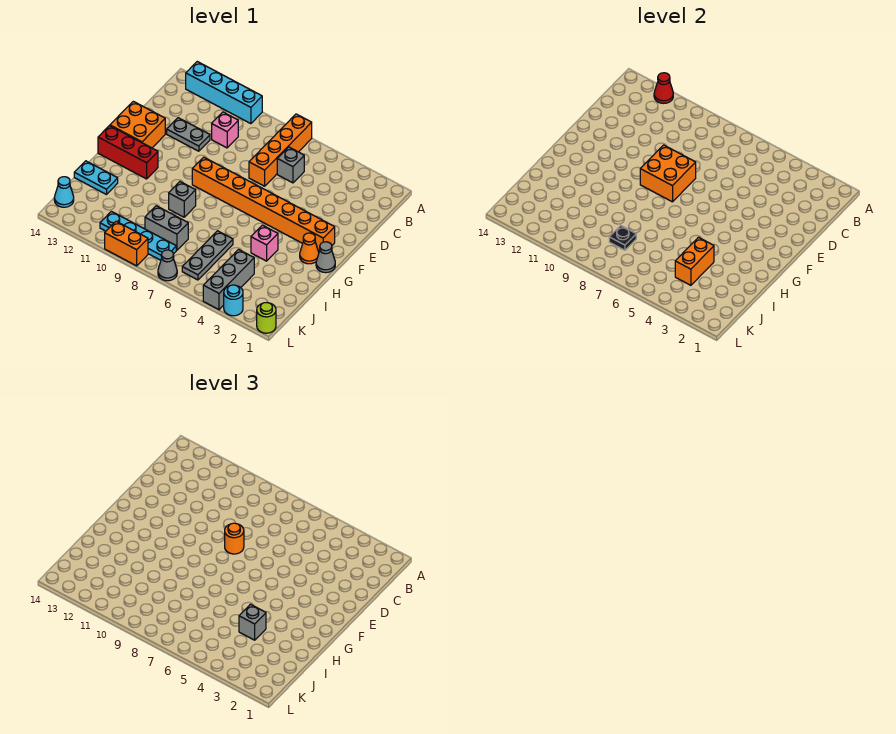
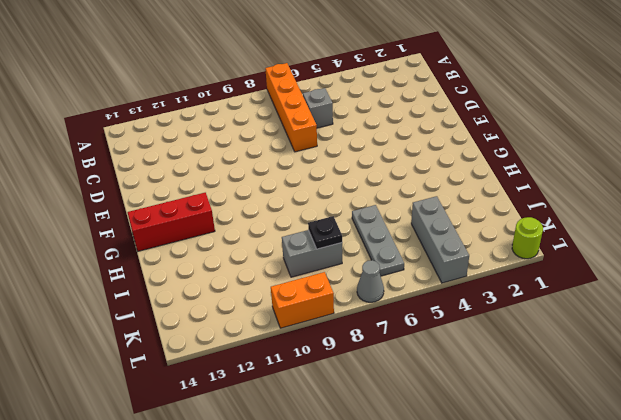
none -> cyan 1x4 brick [186,62,262,124]
none -> pink 1x1 brick [212,112,238,148]
none -> grey 1x2 plate [167,118,210,151]

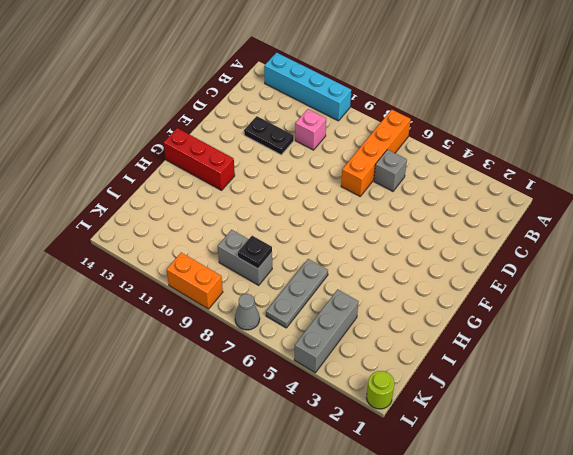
black 1x2 plate [244,116,294,155] -> grey 1x2 plate [167,118,210,151]
none -> orange 2x2 brick [110,101,165,148]
none -> orange 1x8 brick [192,157,335,252]
none -> grey 1x1 cone [316,242,335,273]

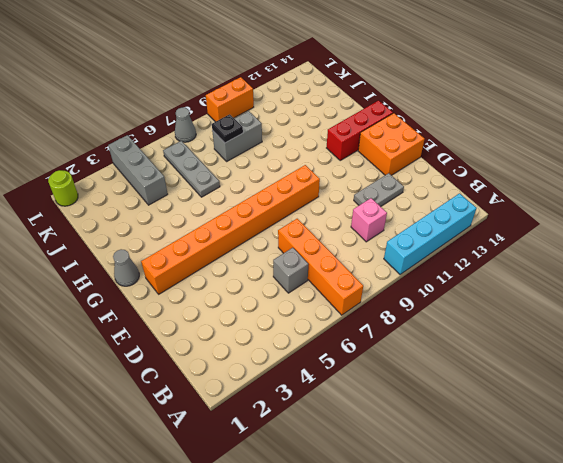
none -> orange 1x1 cone [300,233,319,264]
none -> pink 1x1 brick [251,225,278,261]
none -> grey 1x1 brick [169,182,196,217]

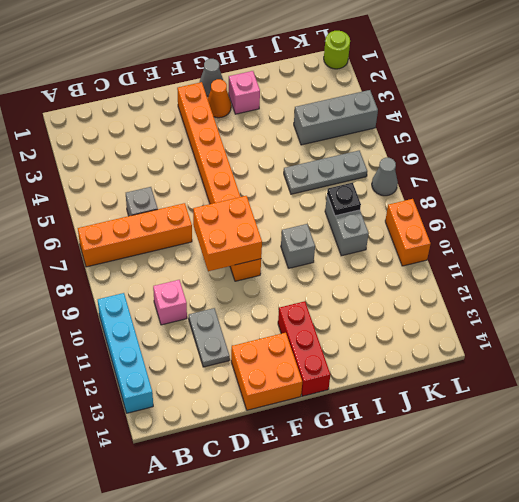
pink 1x1 brick [229,71,260,114] -> pink 1x1 brick moved to [251,225,278,261]
none -> cyan 1x2 plate [74,161,118,195]
none -> cyan 1x4 plate [100,211,176,260]
none -> cyan 1x1 cone [54,177,74,207]

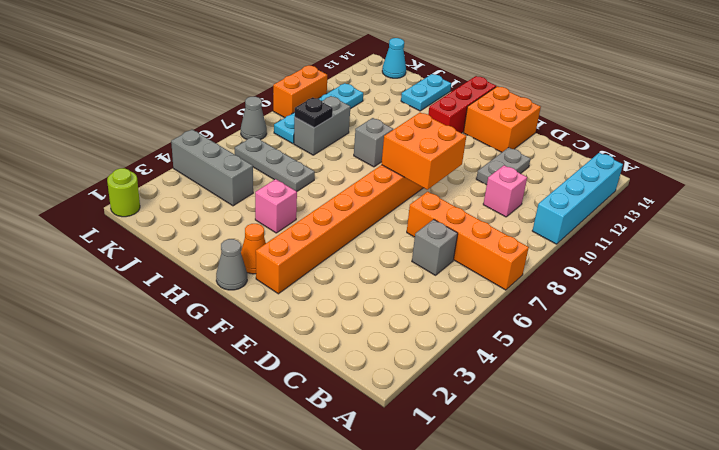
none -> cyan 1x1 round brick [224,285,243,316]
none -> red 1x1 cone [654,73,673,103]
none -> orange 1x2 brick [675,237,714,285]

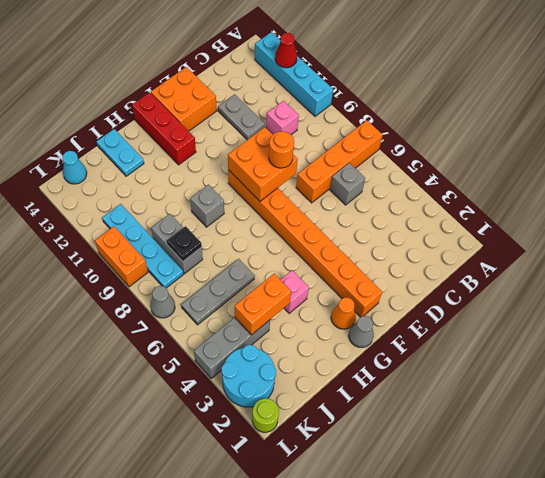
cyan 2x2 round brick [222,345,276,407] -> cyan 1x1 round brick [224,285,243,316]
none -> grey 1x1 brick [239,604,266,640]

